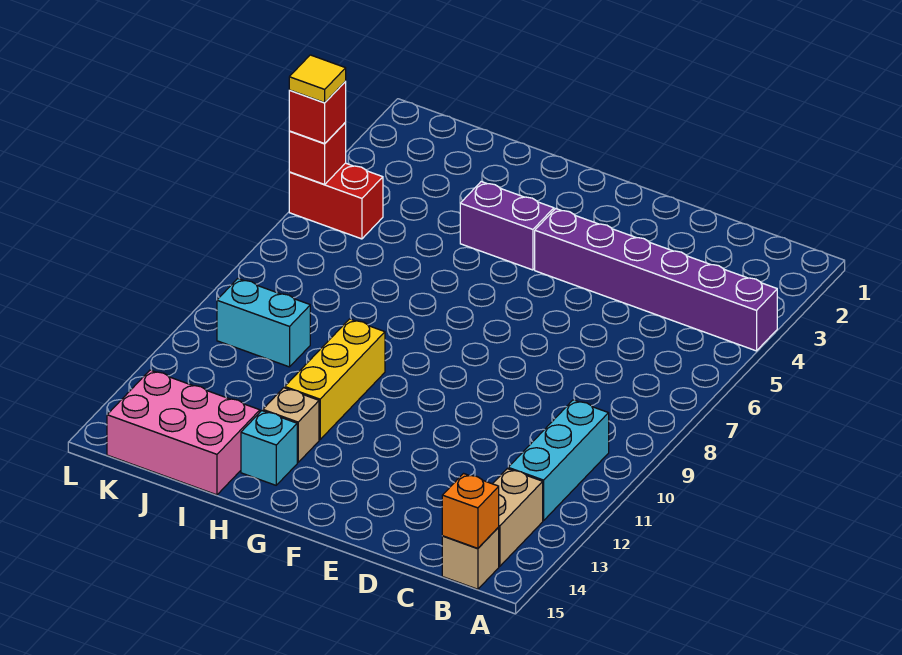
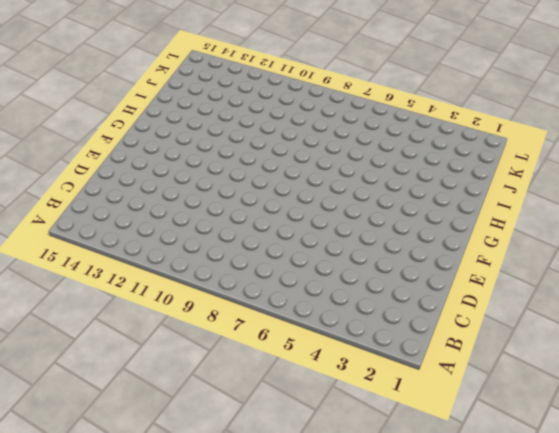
none -> purple 1x6 brick [535,209,777,351]
none -> cyan 1x3 brick [508,400,609,521]
none -> tan 1x2 brick [493,469,543,566]

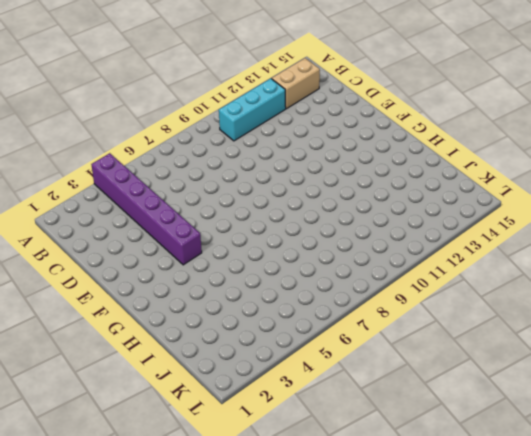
none -> tan 1x1 brick [442,527,499,589]
none -> purple 1x2 brick [460,182,554,270]
none -> yellow 1x3 brick [285,319,385,440]

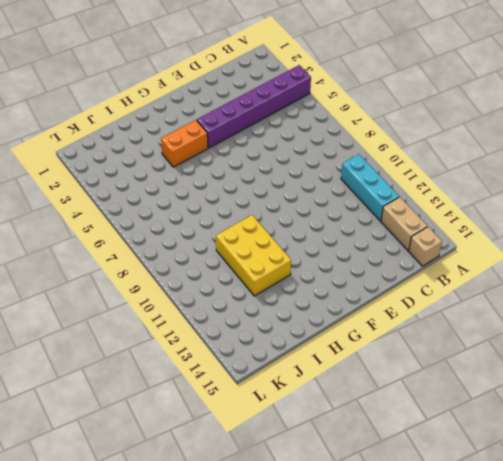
orange 1x2 brick [161,120,208,167] -> purple 1x2 brick [460,182,554,270]
yellow 2x3 brick [216,215,291,296] -> yellow 1x3 brick [285,319,385,440]
none -> tan 1x1 brick [263,388,319,462]
none -> cyan 1x1 brick [241,411,297,485]
none -> pink 2x3 brick [107,370,260,495]

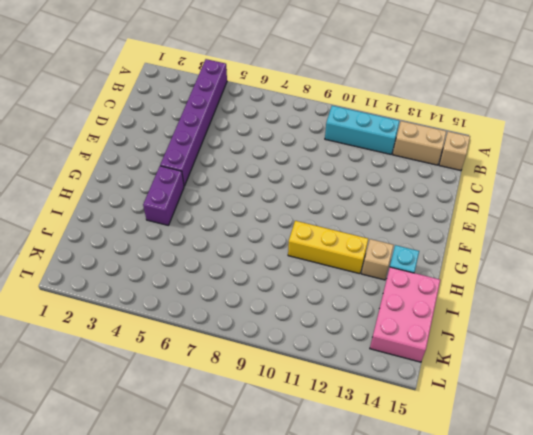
none -> cyan 1x2 brick [217,279,310,367]
none -> red 1x2 brick [289,163,383,239]
none -> orange 1x1 brick [442,474,499,548]

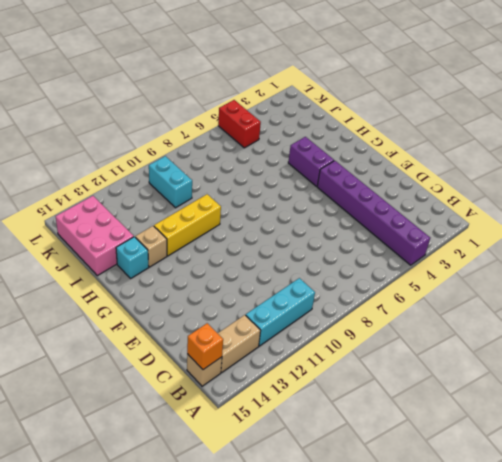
none -> red 1x1 brick [289,123,346,184]
none -> red 1x1 brick [289,82,346,143]
none -> yellow 1x1 tile [289,55,346,103]

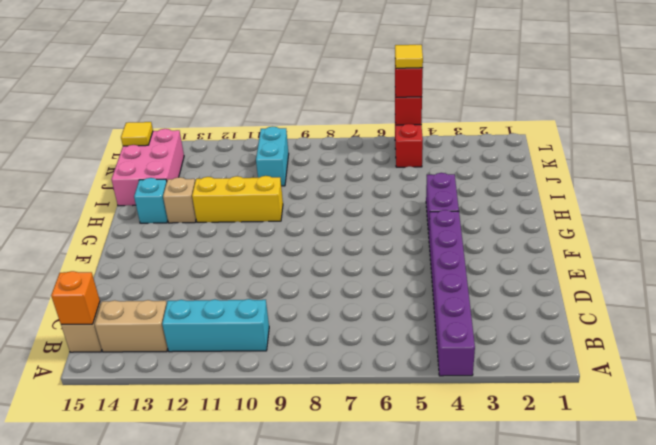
yellow 1x1 tile [121,122,153,146] -> none

